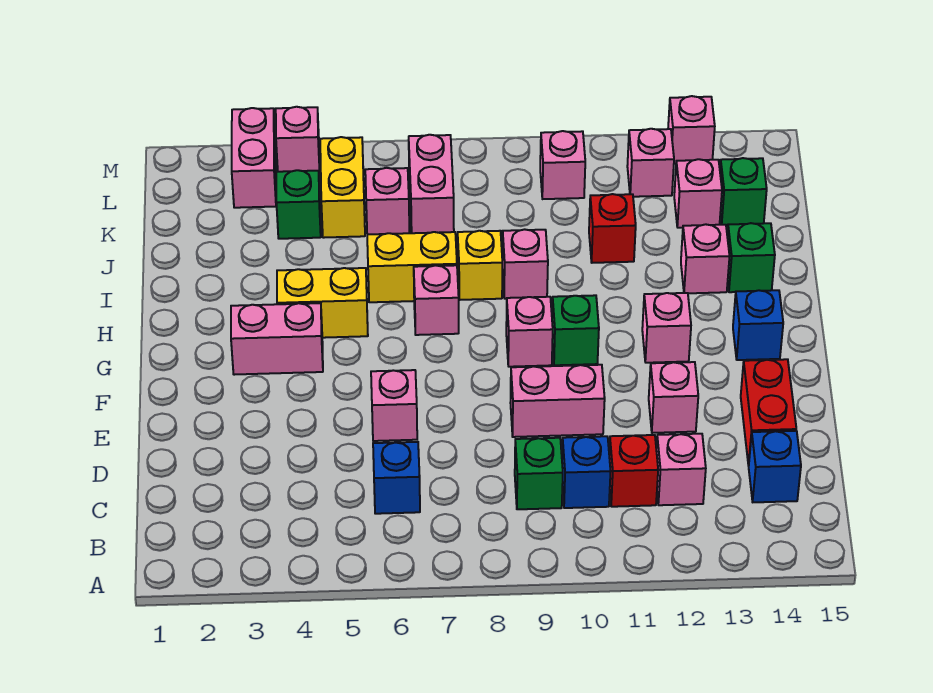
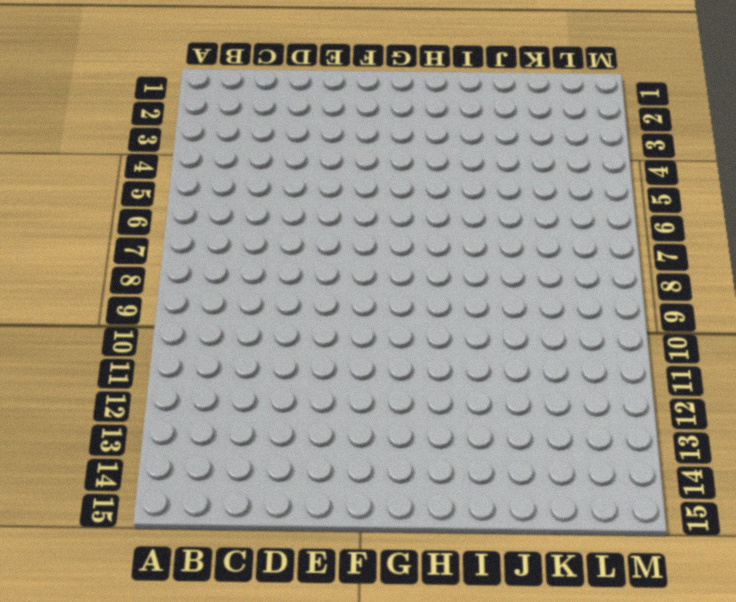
none -> blue 1x1 brick [373,442,420,514]
none -> green 1x1 brick [515,438,563,509]
none -> blue 1x1 brick [562,436,611,508]
none -> red 1x1 brick [609,435,658,507]

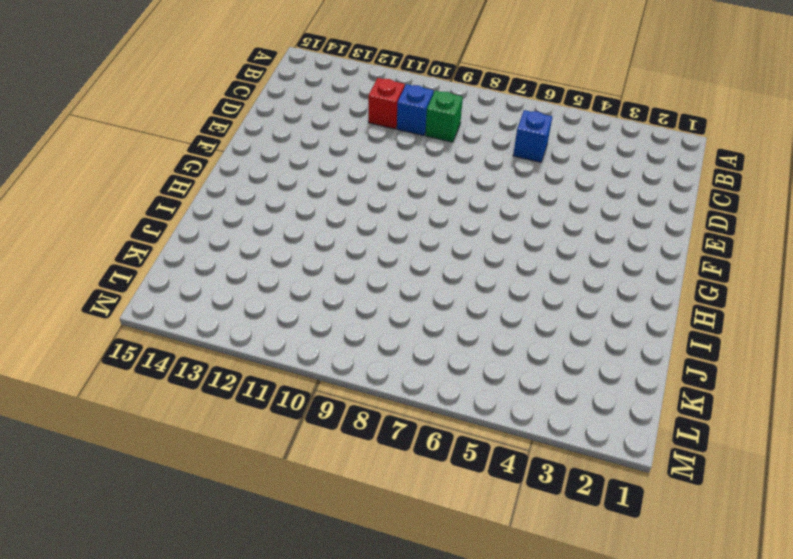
none -> pink 1x1 brick [656,434,706,505]
none -> blue 1x1 brick [749,431,801,502]
none -> red 1x2 brick [741,359,796,466]
none -> pink 1x1 brick [371,370,417,441]

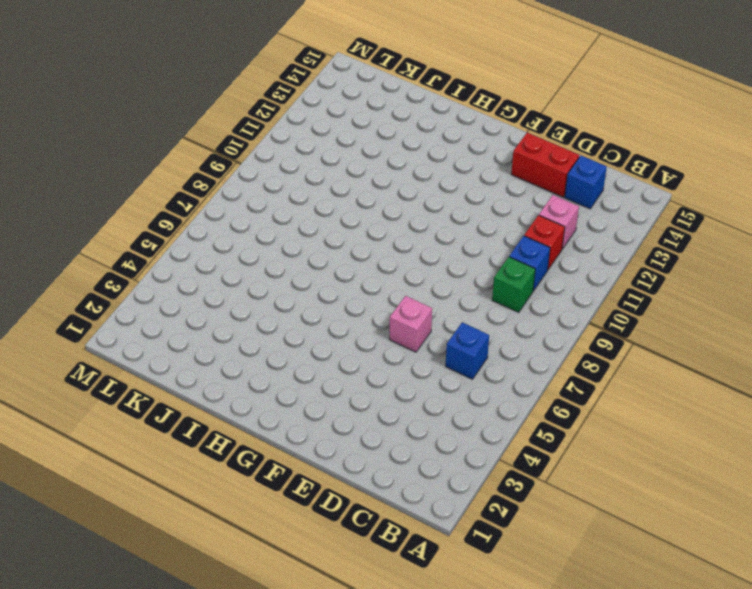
none -> pink 1x2 brick [510,365,605,437]
none -> pink 1x1 brick [649,362,698,433]
none -> pink 1x2 brick [231,303,323,375]
none -> pink 1x1 brick [506,297,553,367]

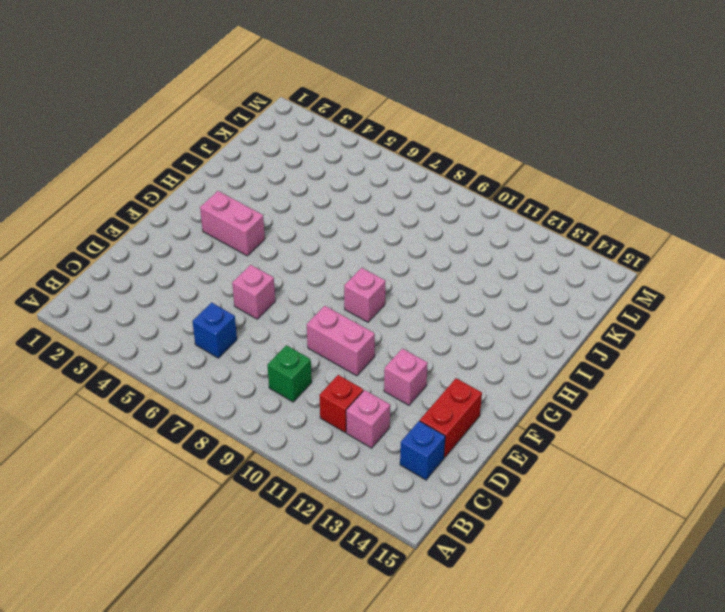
none -> blue 1x1 brick [562,436,611,508]
none -> green 1x1 brick [552,295,599,365]
none -> pink 1x1 brick [642,293,691,363]
none -> blue 1x1 brick [733,290,783,360]

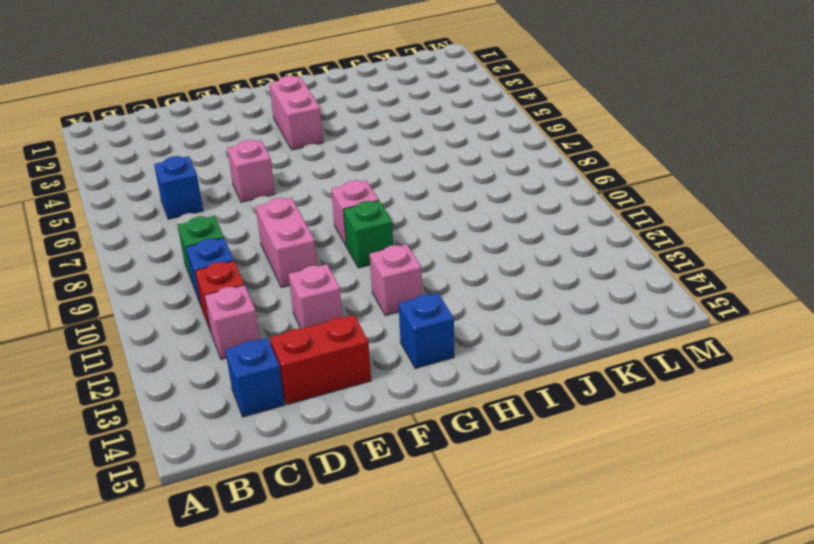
none -> yellow 1x2 brick [277,268,368,338]
none -> pink 1x1 brick [414,265,459,335]
none -> yellow 1x2 brick [367,232,457,302]
none -> yellow 1x1 brick [458,231,502,300]

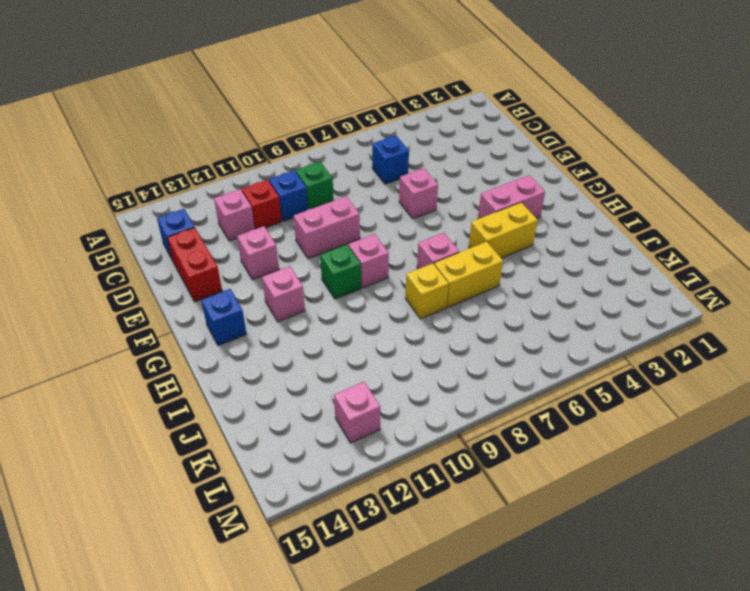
none -> pink 1x1 brick [502,229,548,299]
none -> pink 1x1 brick [681,224,730,293]
none -> green 1x1 brick [727,223,775,292]
none -> red 1x1 brick [589,194,636,263]

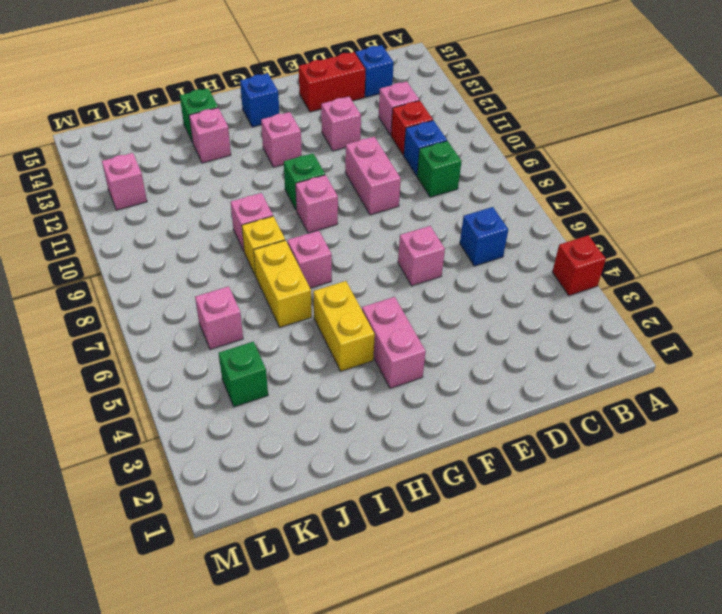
red 1x1 brick [552,235,606,296] -> red 1x1 brick moved to [589,194,636,263]
none -> yellow 1x2 brick [320,137,365,238]
none -> pink 1x2 brick [409,135,454,233]
none -> pink 1x1 brick [674,159,722,228]
none -> green 1x1 brick [720,158,767,226]

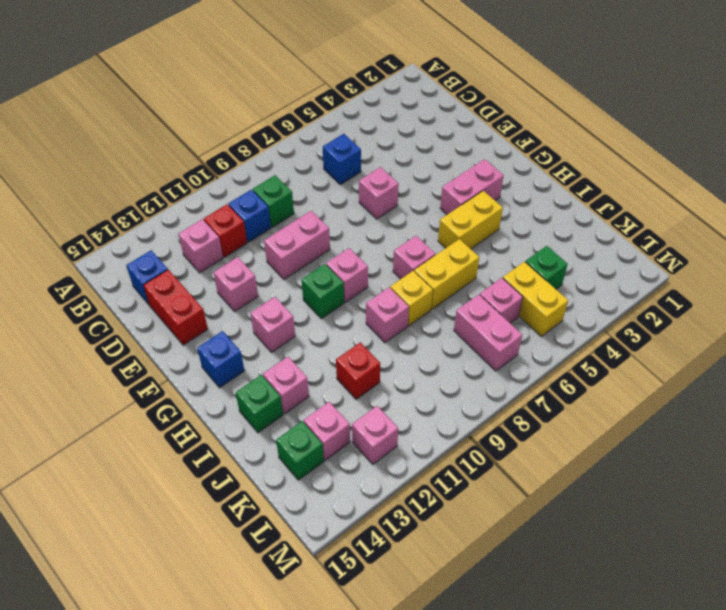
none -> pink 1x2 brick [232,108,276,208]
none -> pink 1x1 brick [540,131,585,199]
none -> pink 1x1 brick [276,107,320,173]
none -> pink 1x1 brick [668,96,715,164]

